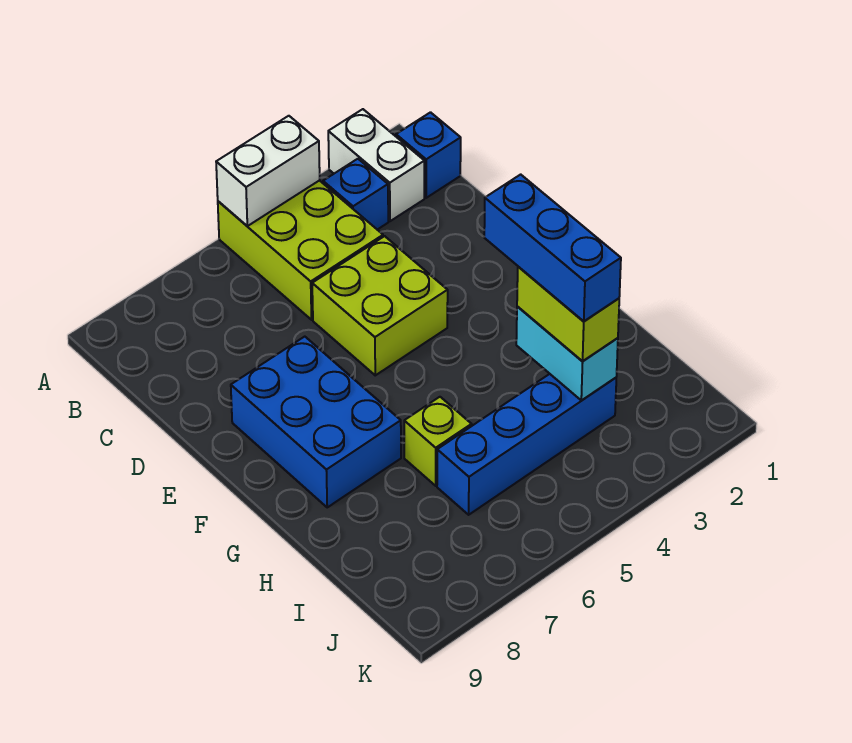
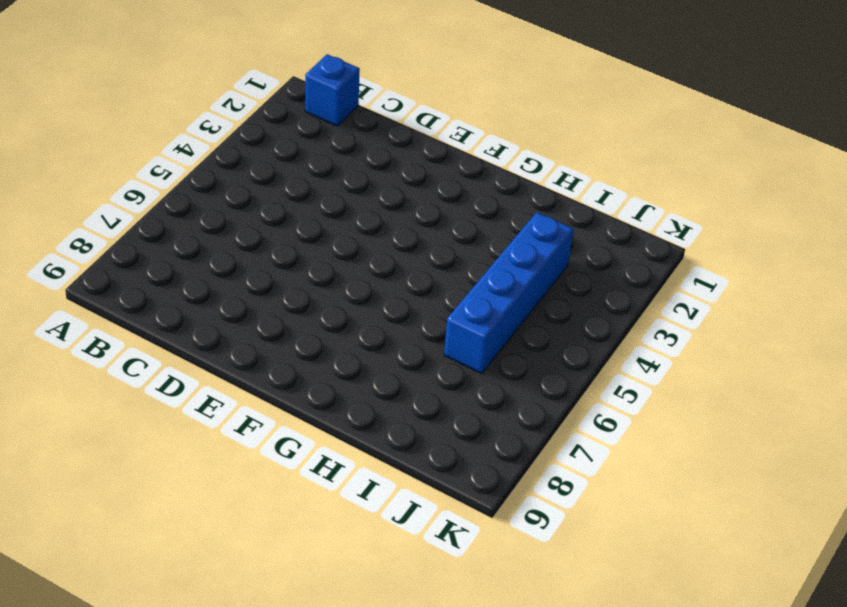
none -> white 1x2 brick [328,109,424,221]
none -> lime 2x3 brick [218,180,383,320]
none -> blue 1x1 brick [323,159,388,230]

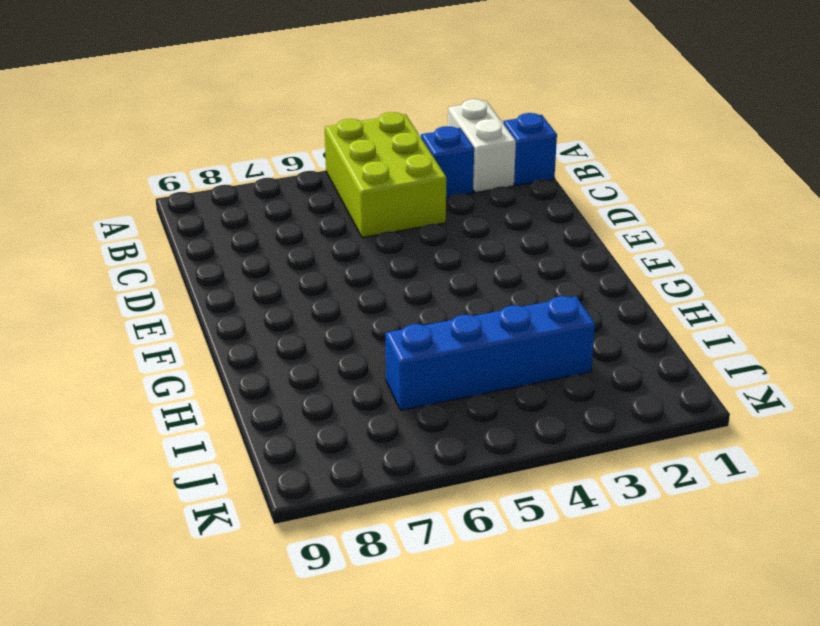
none -> lime 2x2 brick [312,236,448,375]
none -> blue 2x3 brick [231,337,401,507]
none -> lime 1x1 brick [404,397,472,486]

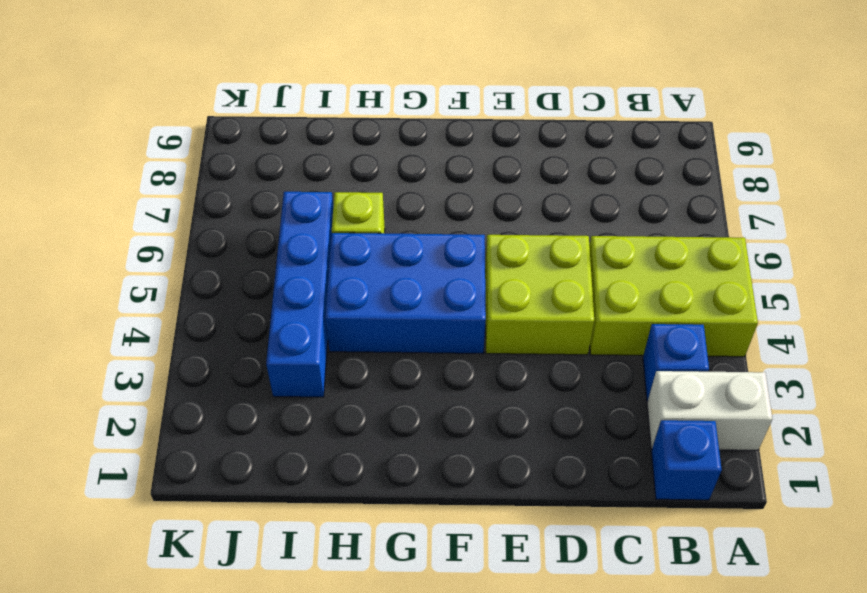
blue 2x3 brick [325,233,486,354] -> blue 2x3 brick moved to [231,337,401,507]
none -> white 1x2 brick [216,116,320,226]
none -> cyan 1x2 brick [516,307,618,401]
none -> lime 1x2 brick [517,267,619,361]

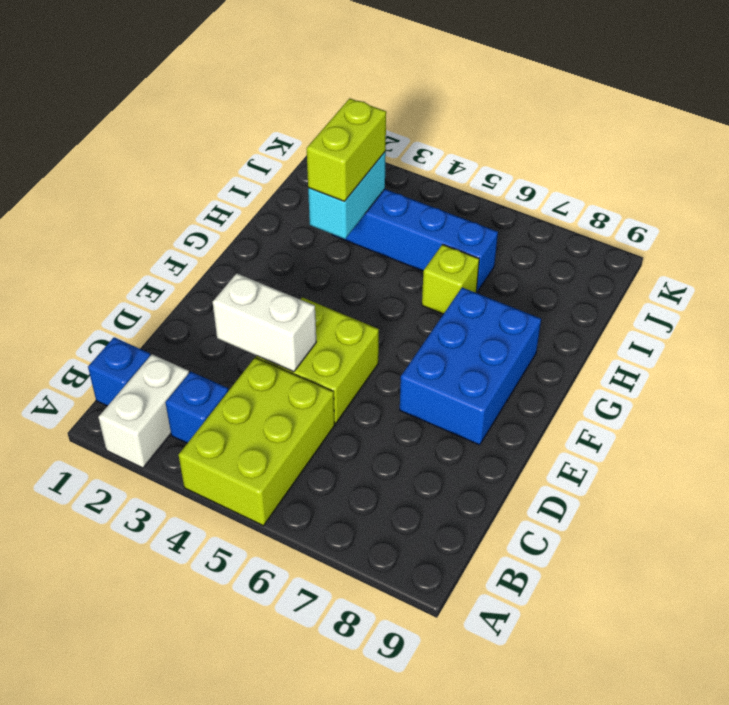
white 1x2 brick [213,273,316,372] -> white 1x2 brick moved to [216,116,320,226]
none -> blue 1x3 brick [484,174,621,321]

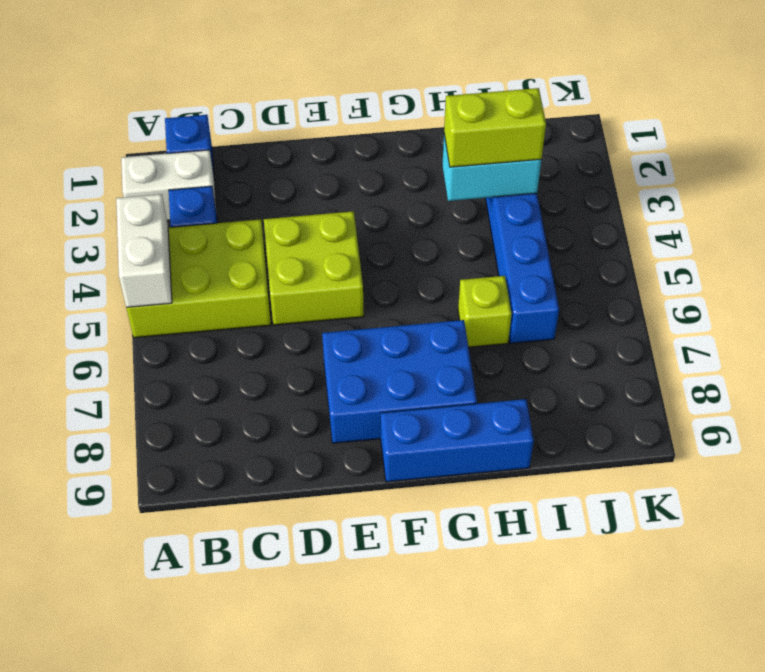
blue 1x3 brick [381,399,534,482] -> blue 1x3 brick moved to [484,174,621,321]

